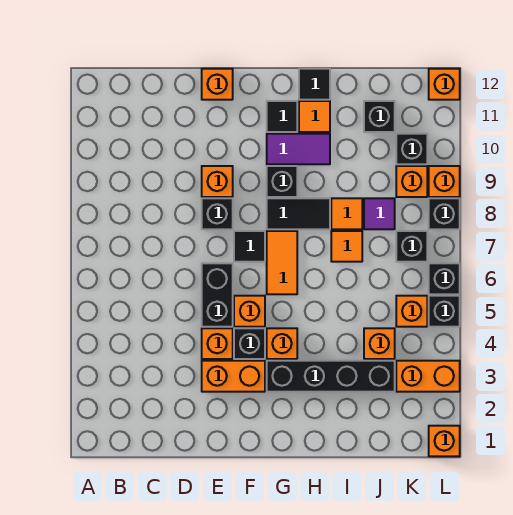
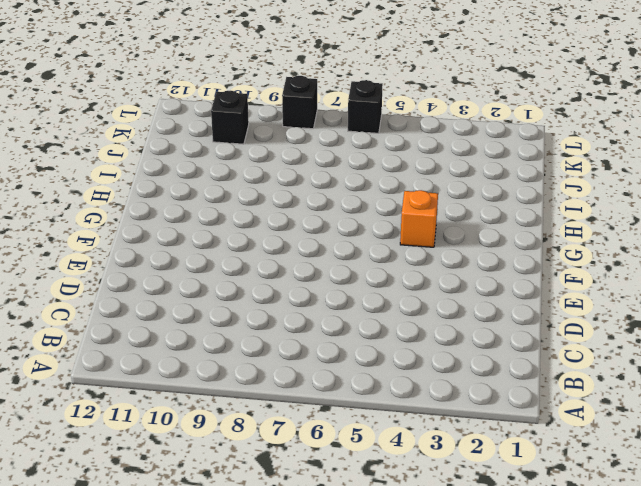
none -> orange 1x2 brick [202,361,265,392]
none -> orange 1x1 brick [202,328,233,359]
none -> black 1x2 brick [202,263,233,327]
none -> black 1x1 brick [202,198,233,229]

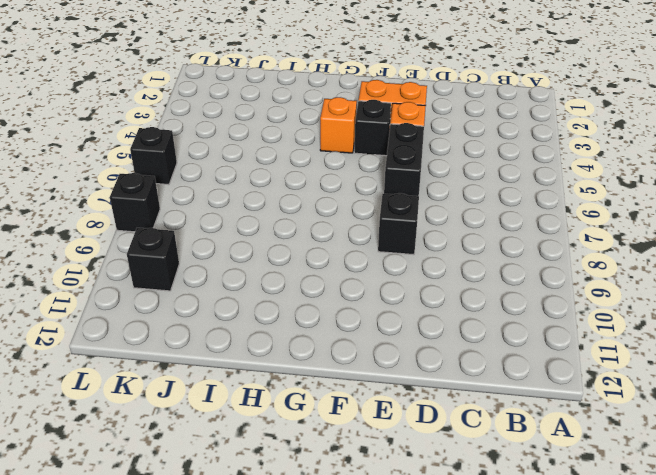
none -> orange 1x1 brick [202,166,233,197]
none -> orange 1x1 brick [202,69,233,100]
none -> orange 1x1 brick [234,296,265,327]
none -> black 1x1 tile [234,231,265,262]

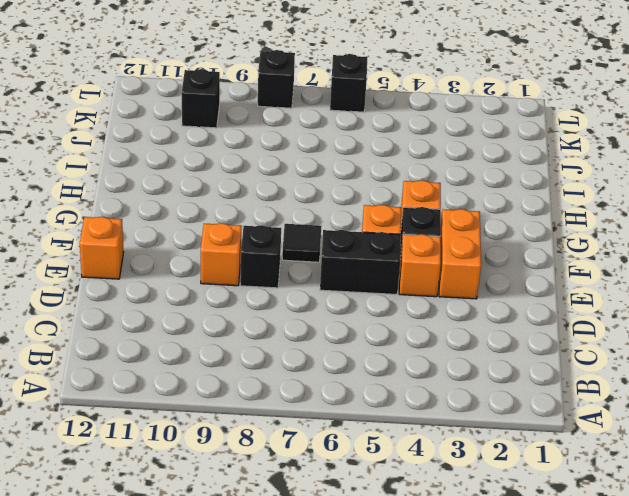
none -> black 1x4 brick [267,361,395,392]
none -> orange 1x2 tile [267,231,297,294]
none -> black 1x2 tile [267,198,330,229]
none -> black 1x1 brick [267,166,297,197]

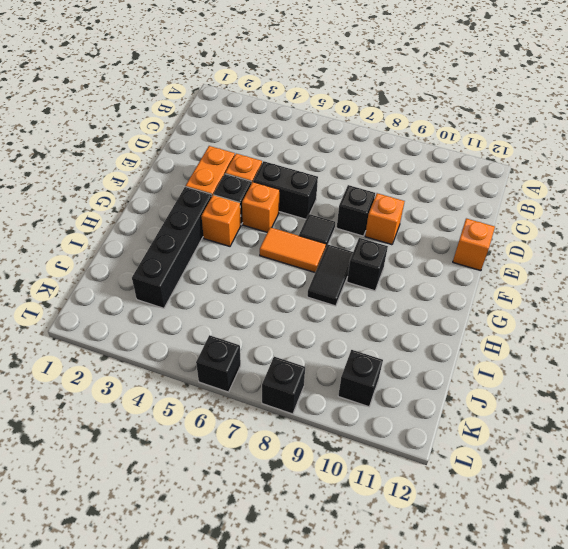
none -> purple 1x2 tile [267,134,330,164]
none -> black 1x1 tile [267,101,297,132]
none -> orange 1x1 tile [299,101,330,132]
none -> black 1x1 tile [299,69,330,100]

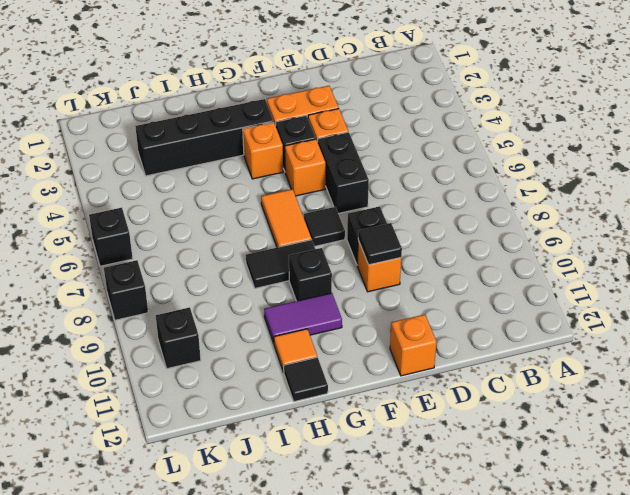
black 1x1 tile [358,223,402,265] -> black 1x1 tile moved to [267,101,297,132]
none -> orange 1x1 tile [331,231,362,262]
none -> orange 1x1 tile [331,198,362,229]
none -> orange 1x1 brick [364,328,395,359]
none -> purple 1x1 tile [364,198,395,229]

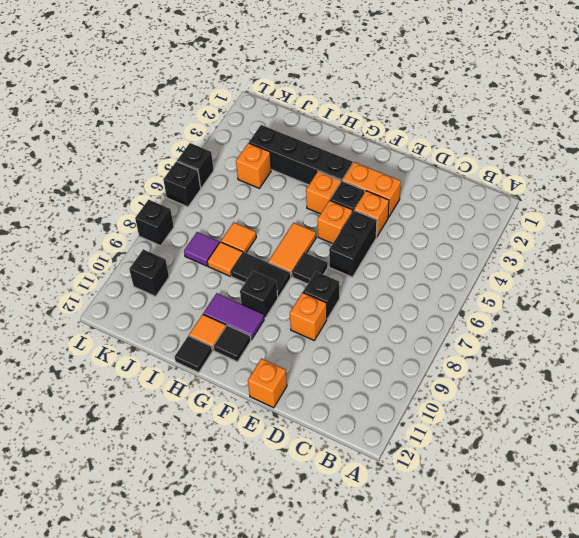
none -> black 1x1 brick [364,101,395,132]
none -> orange 1x2 brick [396,361,460,392]
none -> orange 1x1 brick [396,296,427,327]
none -> black 1x1 brick [396,231,427,262]

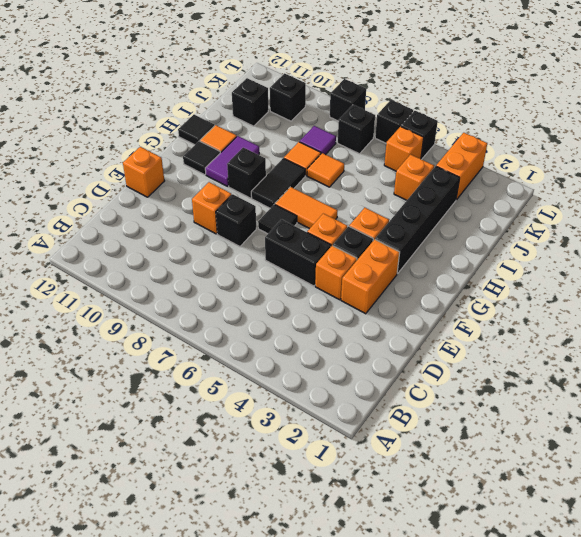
none -> orange 1x1 brick [396,166,427,197]
none -> orange 1x1 brick [429,426,460,456]
none -> orange 1x1 brick [429,166,460,197]
none -> orange 1x1 brick [429,69,460,100]

